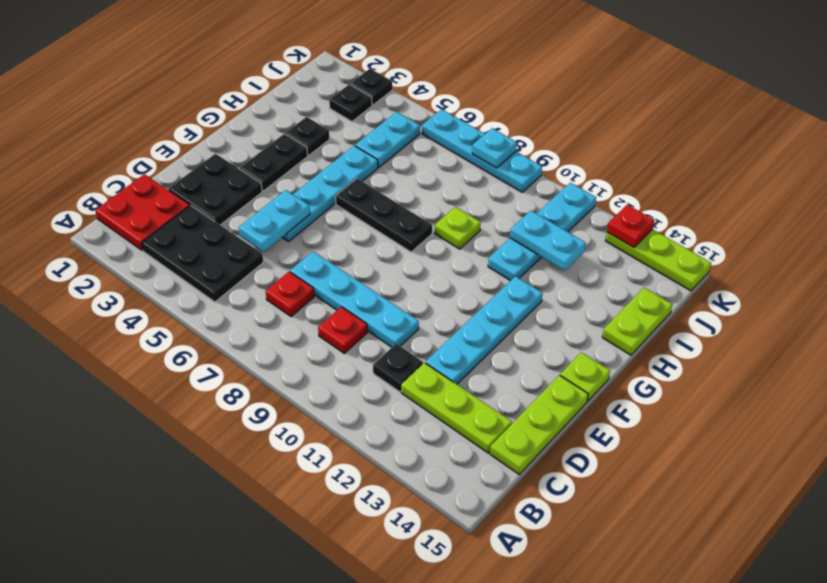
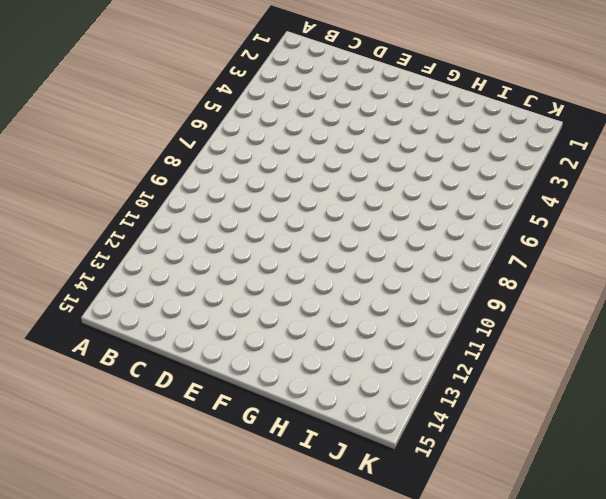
none -> red 2x2 plate [95,174,190,250]
none -> black 2x3 plate [142,205,263,302]
none -> red 1x1 plate [265,272,314,317]

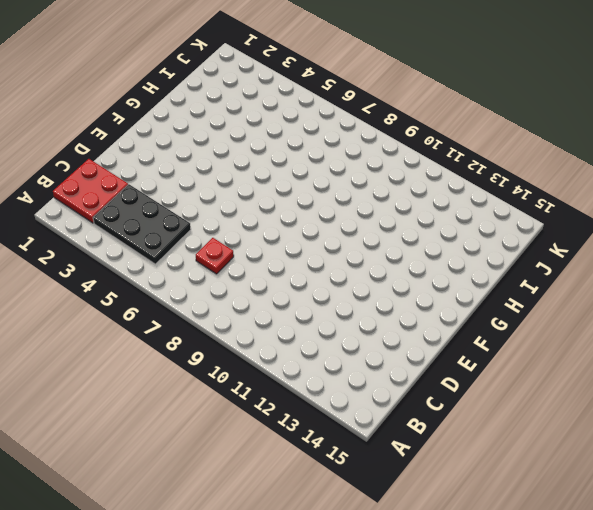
none -> red 1x1 plate [318,307,367,353]
none -> black 1x1 plate [373,344,423,392]
none -> lime 1x3 plate [401,363,512,453]

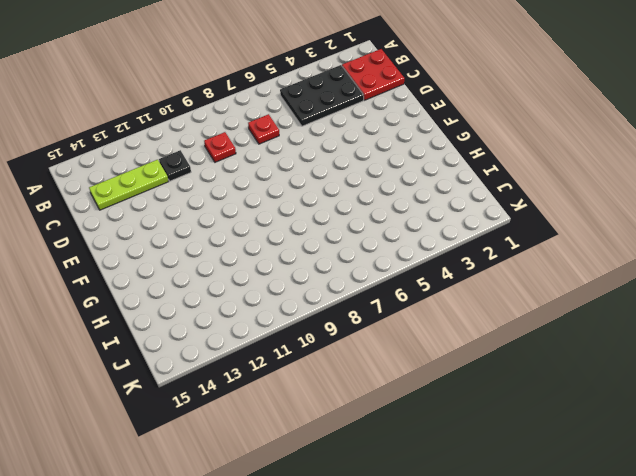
none -> lime 1x3 plate [490,375,588,474]
none -> black 2x2 plate [169,154,262,225]
none -> cyan 1x4 plate [290,252,419,347]

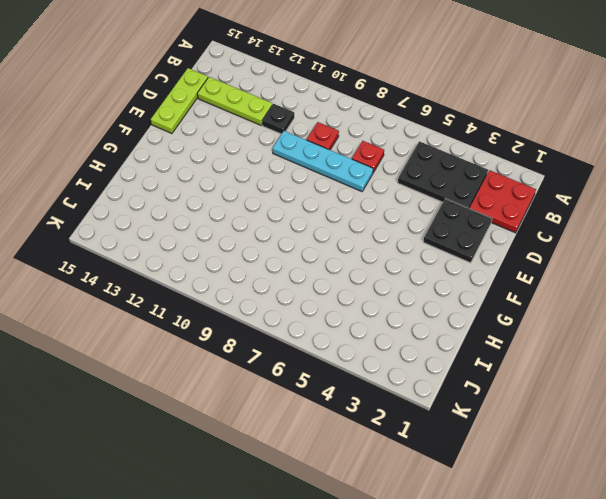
none -> cyan 1x4 plate [426,276,542,384]
none -> cyan 1x4 plate [282,146,378,241]
none -> black 1x2 plate [240,134,308,191]

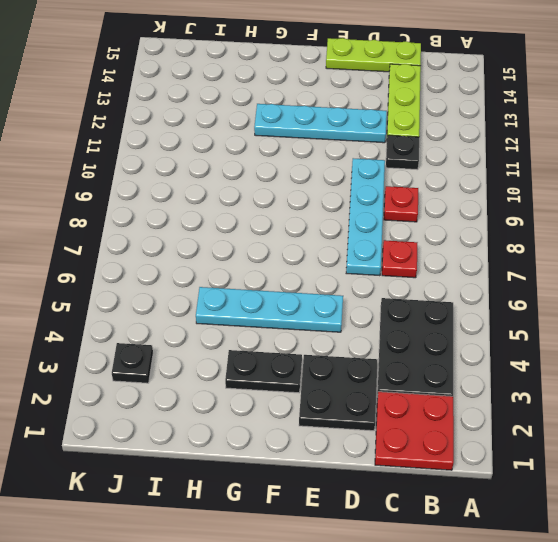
none -> lime 1x1 plate [560,352,610,401]
none -> black 1x3 plate [335,178,432,252]
none -> black 1x1 plate [286,117,330,155]

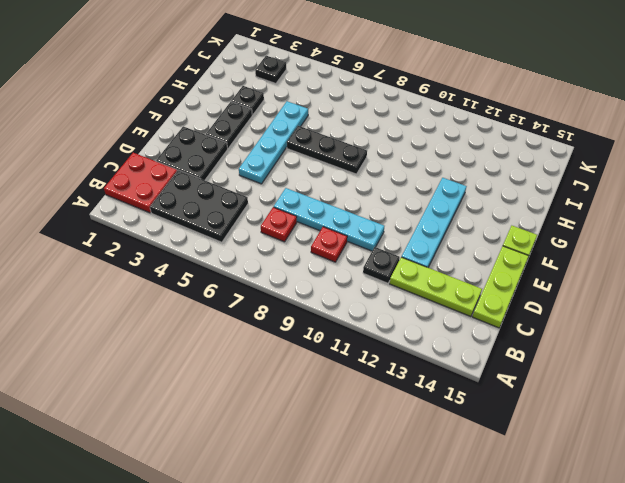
none -> lime 1x1 plate [435,207,481,249]
none -> cyan 1x4 plate [488,183,596,281]
none -> lime 1x2 plate [602,288,672,355]

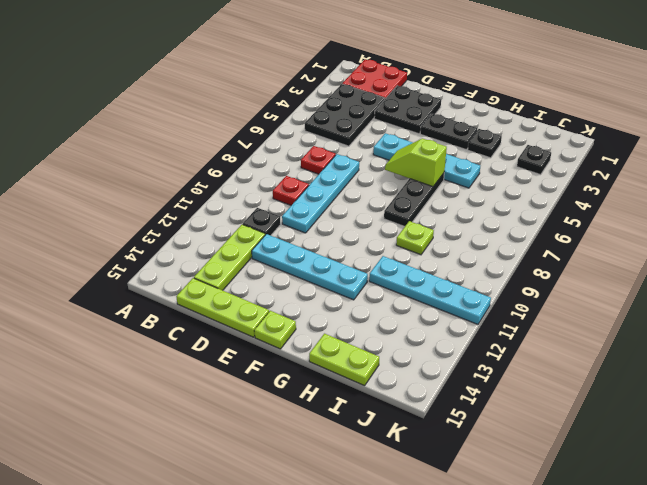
lime 1x2 slope [385,138,447,187] -> none
none -> cyan 1x2 plate [355,112,420,167]
none -> black 1x1 plate [350,69,392,105]
none -> cyan 1x4 plate [422,109,542,192]

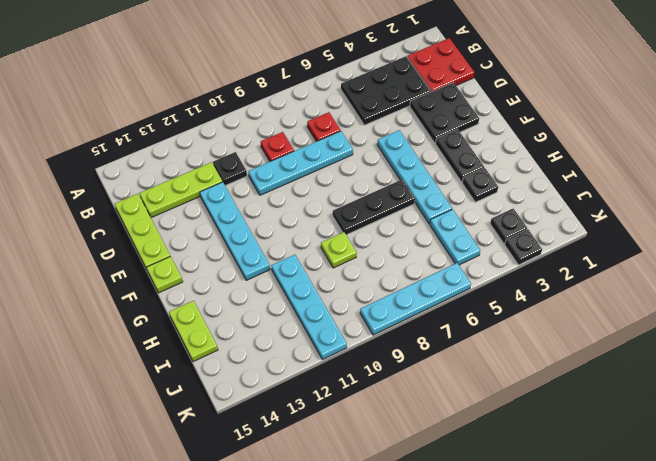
none -> lime 1x3 plate [606,229,711,291]
none -> cyan 1x2 plate [239,190,310,252]
none -> cyan 1x2 plate [510,211,586,271]

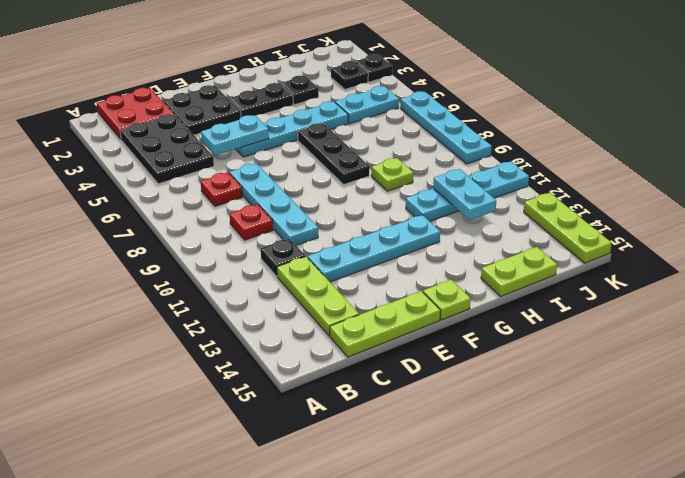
none -> cyan 1x1 plate [472,128,517,168]
none -> red 1x1 plate [607,205,654,247]

